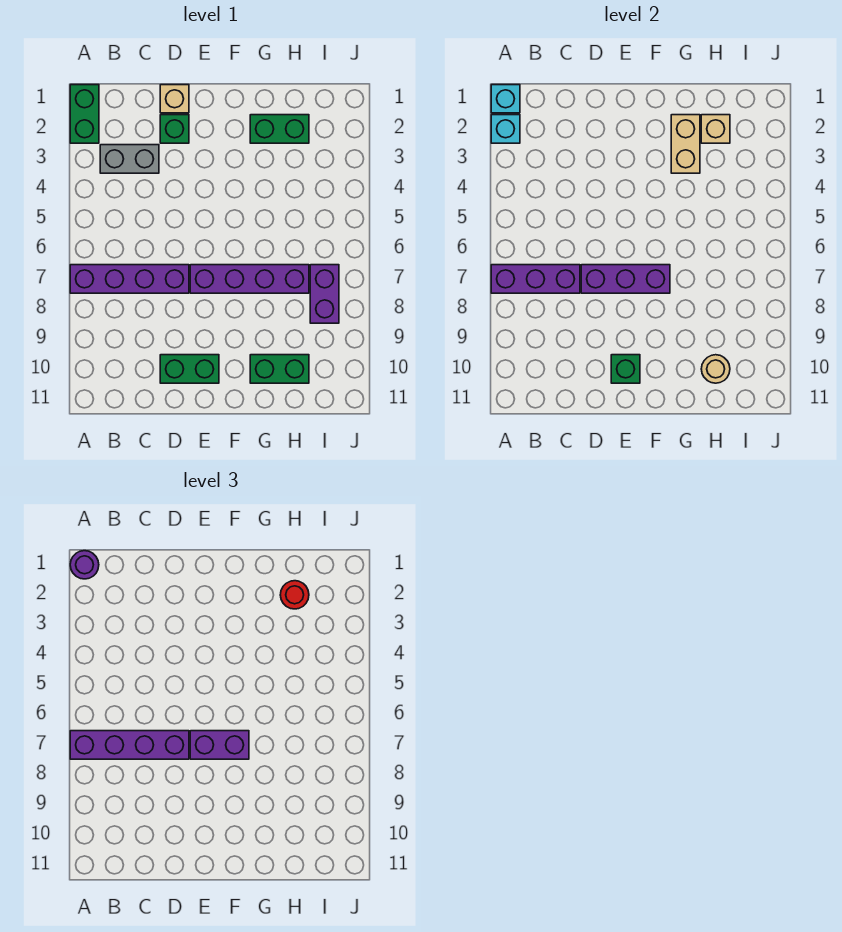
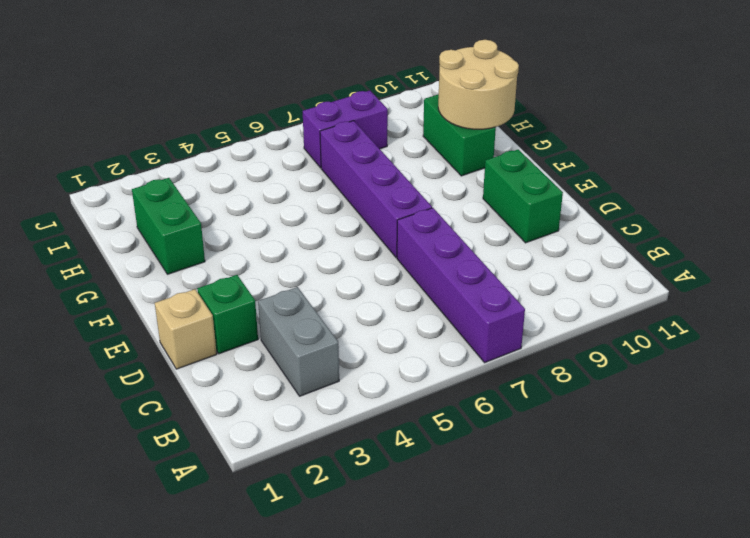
tan 2x2 round brick [438,40,519,129] -> tan 1x1 round brick [701,355,730,383]
none -> green 1x2 brick [70,85,99,143]
none -> cyan 1x1 brick [491,85,520,113]
none -> cyan 1x1 brick [491,115,520,143]

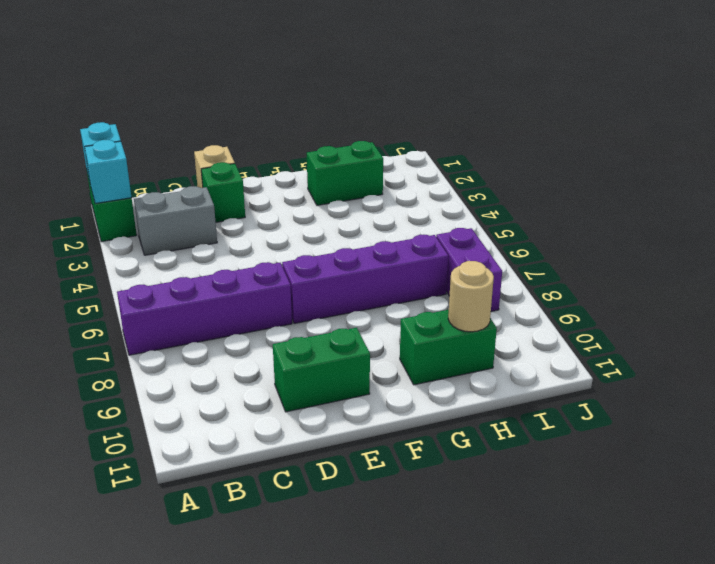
none -> purple 1x3 brick [491,265,580,293]
none -> purple 1x3 brick [581,265,670,293]
none -> green 1x1 brick [611,355,640,383]

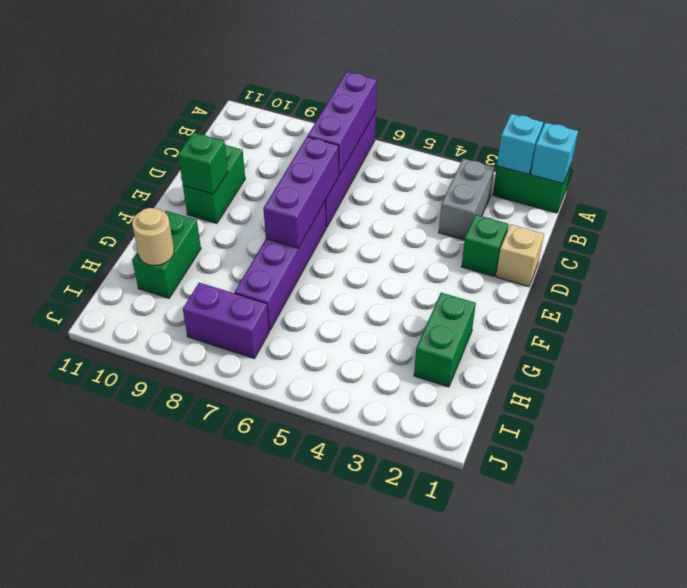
none -> tan 1x2 brick [671,115,700,173]
none -> tan 1x1 brick [701,115,730,143]
none -> purple 1x1 round brick [70,551,99,579]

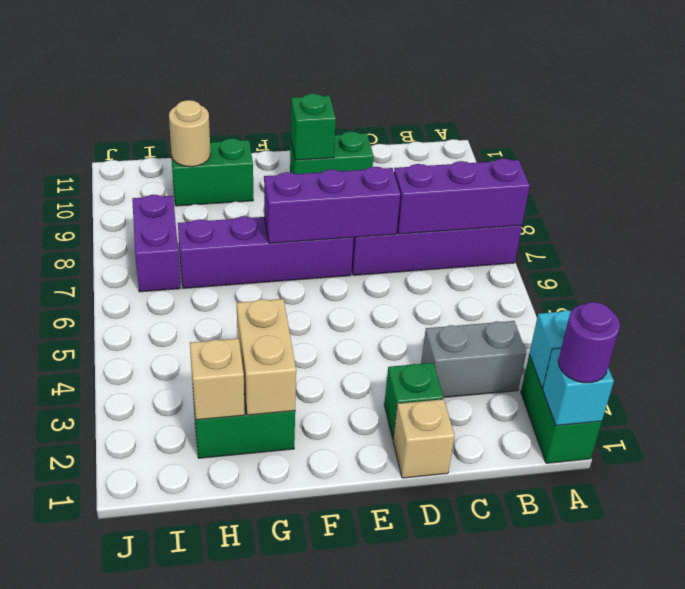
none -> purple 1x4 brick [70,731,189,759]
none -> purple 1x2 brick [190,731,249,759]
none -> red 1x1 round brick [280,581,309,609]

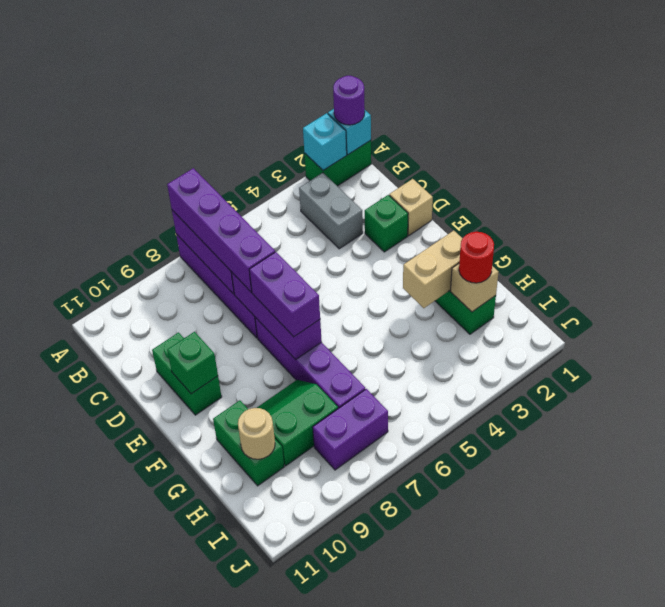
green 2x2 slope [257,380,338,466] -> none

